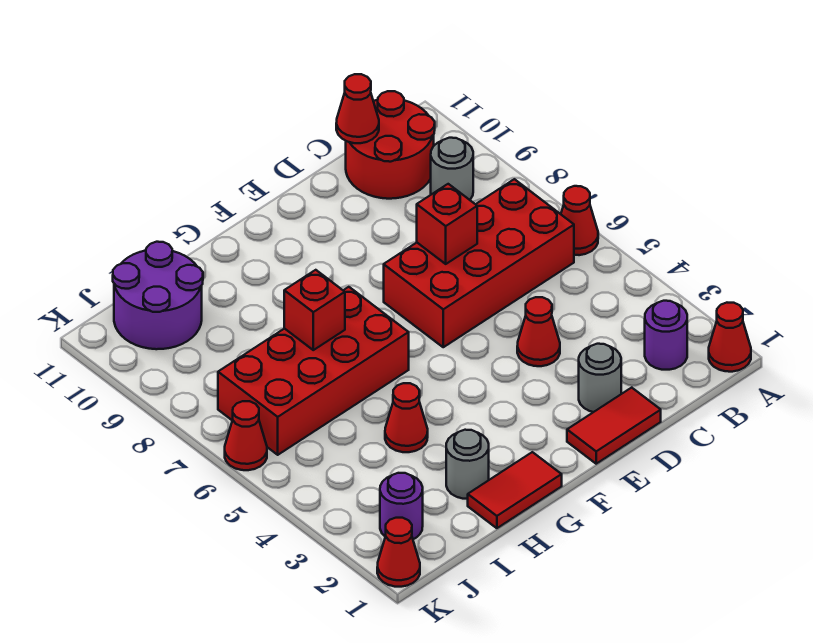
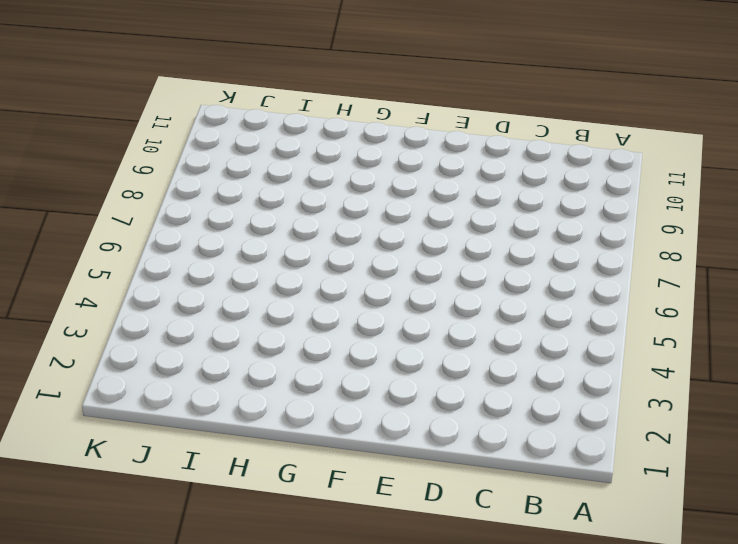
none -> red 1x1 cone [709,303,751,372]
none -> red 1x1 cone [561,186,598,255]
none -> purple 1x1 round brick [645,301,687,370]

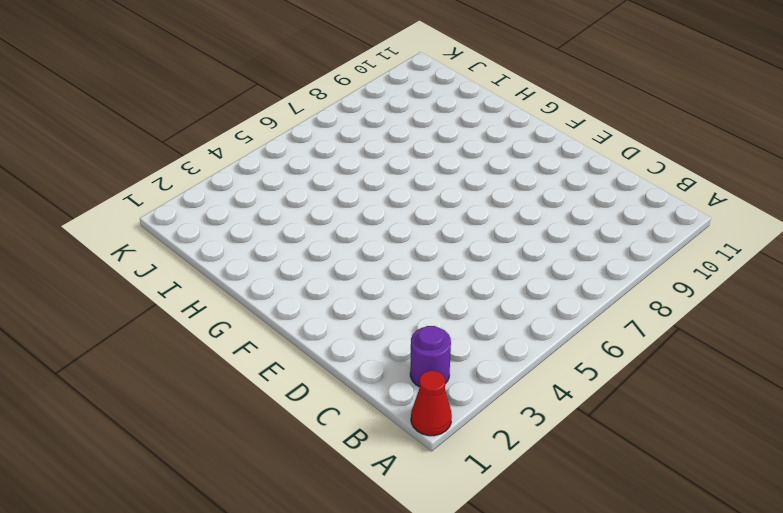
none -> red 1x1 cone [561,186,598,255]
none -> red 2x4 brick [384,179,574,347]
none -> grey 1x1 round brick [431,138,473,200]

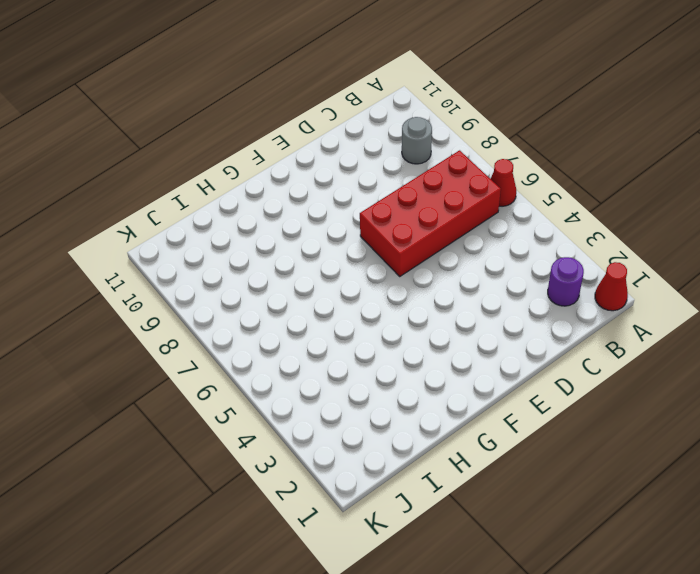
none -> red 2x2 round brick [346,91,435,199]
none -> red 1x2 tile [567,388,661,464]
none -> grey 1x1 round brick [579,344,621,412]

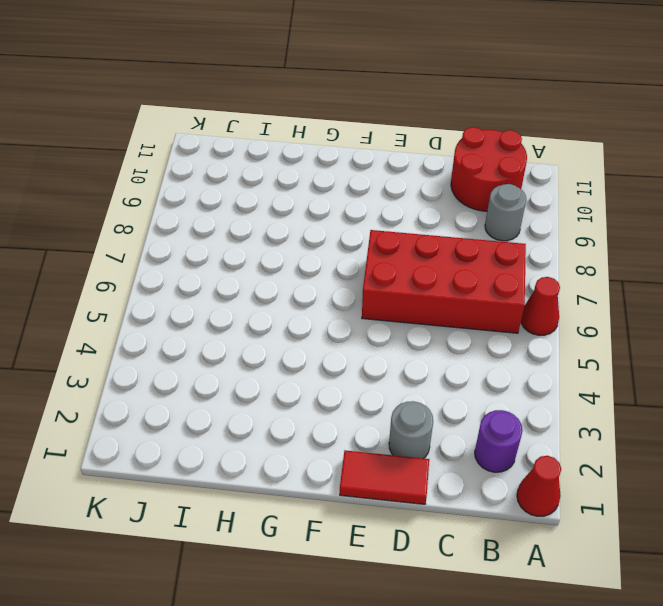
none -> red 1x1 cone [517,297,560,366]
none -> red 1x2 tile [468,452,562,528]
none -> red 2x4 brick [218,287,409,455]

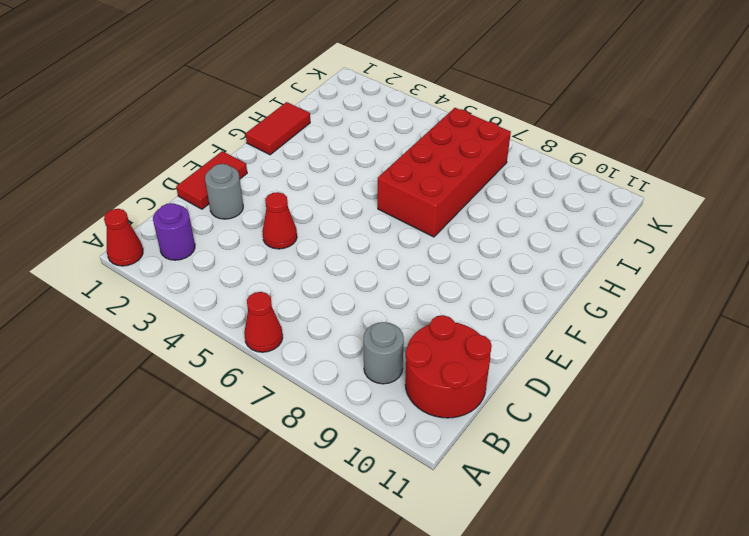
none -> red 2x4 brick [384,179,574,347]
none -> grey 1x1 round brick [446,430,489,499]
none -> red 1x1 cone [385,383,428,452]

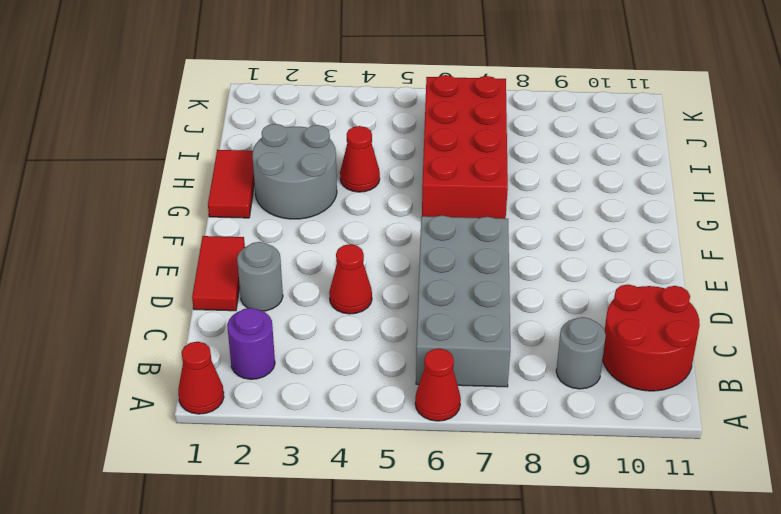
grey 2x4 brick [416,215,510,387] -> red 2x4 brick [384,179,574,347]
grey 2x2 round brick [252,124,337,219] -> grey 1x1 round brick [446,430,489,499]
none -> purple 2x2 round brick [113,242,203,349]
none -> purple 1x1 round brick [380,473,423,539]
none -> red 1x1 cone [377,518,420,587]

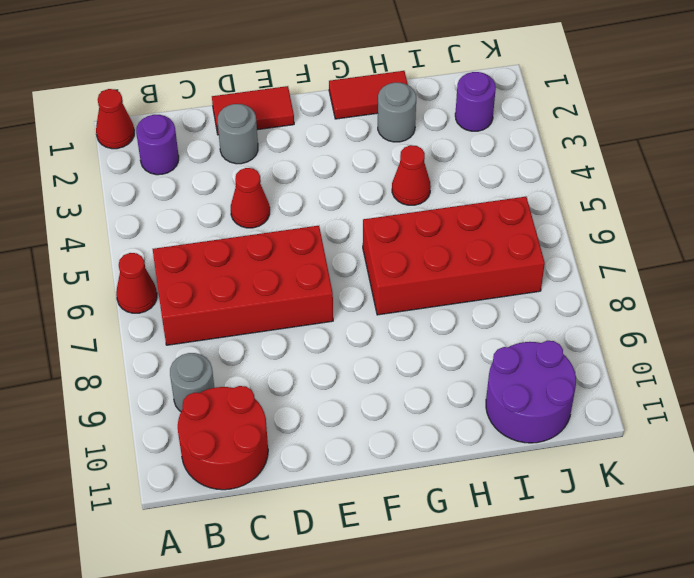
none -> red 1x1 cone [377,518,420,587]
none -> red 1x1 cone [225,401,267,470]
none -> red 1x1 cone [336,74,379,143]

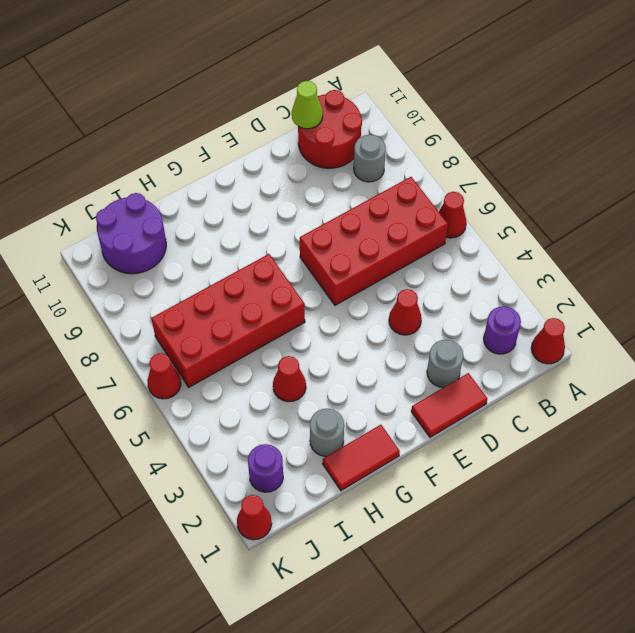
lime 1x1 cone [292,81,323,129] -> red 1x1 cone [336,74,379,143]
none -> red 1x1 brick [417,184,477,264]
none -> red 1x1 brick [284,270,345,350]

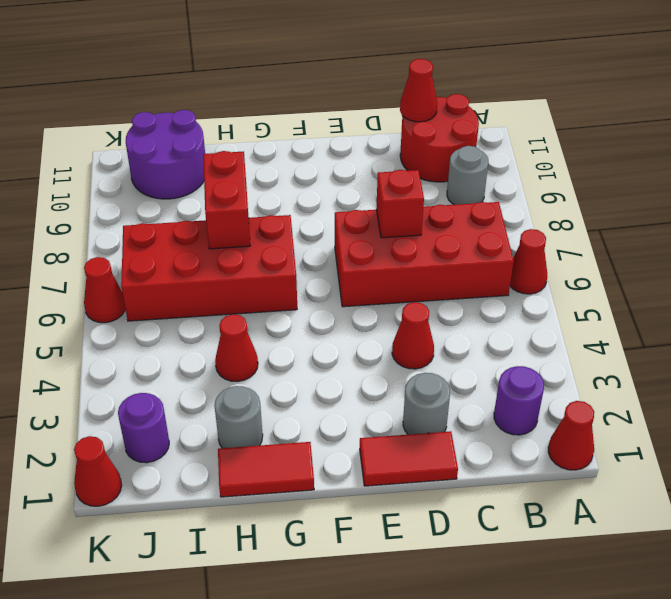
red 1x2 brick [203,151,250,249] -> red 1x1 brick [284,270,345,350]

